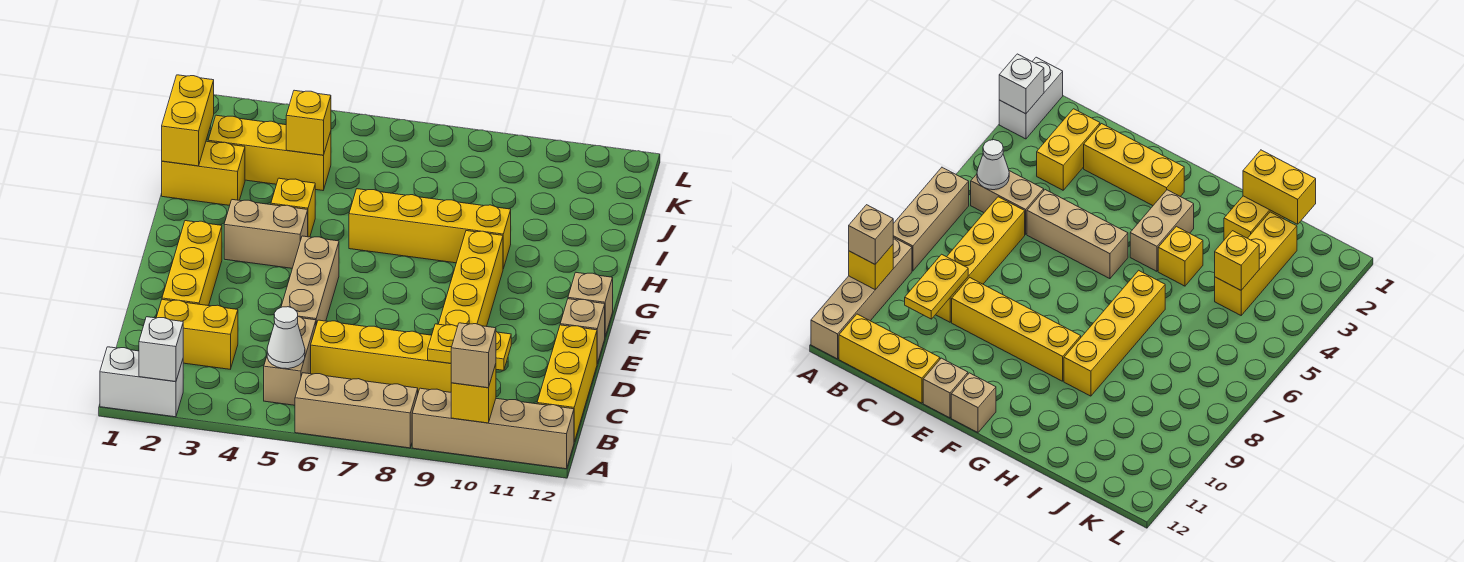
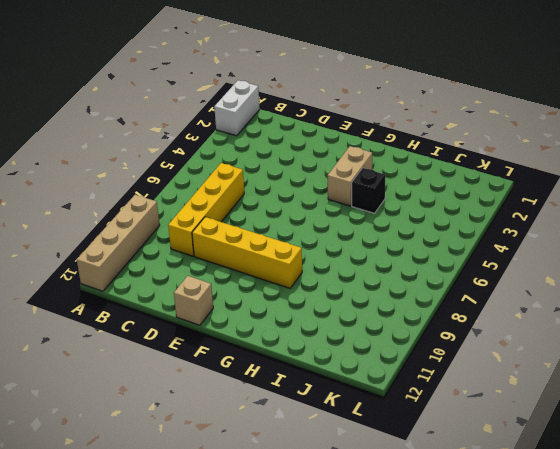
black 1x1 brick [352,168,385,213] -> yellow 1x1 brick [271,178,315,237]
none -> tan 1x3 brick [295,373,418,448]
none -> tan 1x2 brick [264,317,316,405]
none -> yellow 1x3 brick [537,325,597,442]

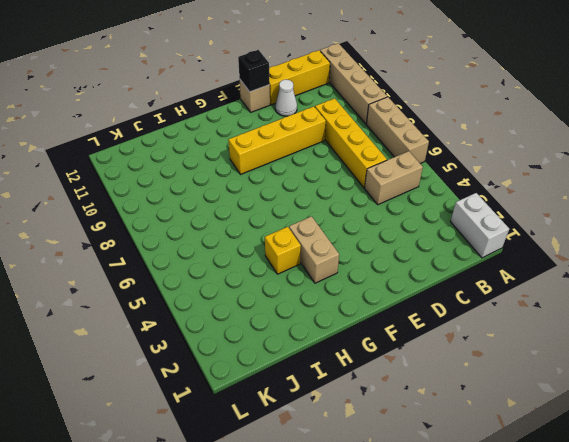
white 1x1 cone [275,80,297,116] -> white 1x1 cone moved to [267,307,305,369]
black 1x1 brick [238,50,270,92] -> none
none -> yellow 1x2 brick [156,299,238,369]
none -> yellow 1x3 brick [162,221,222,306]
none -> tan 1x3 brick [281,236,339,325]

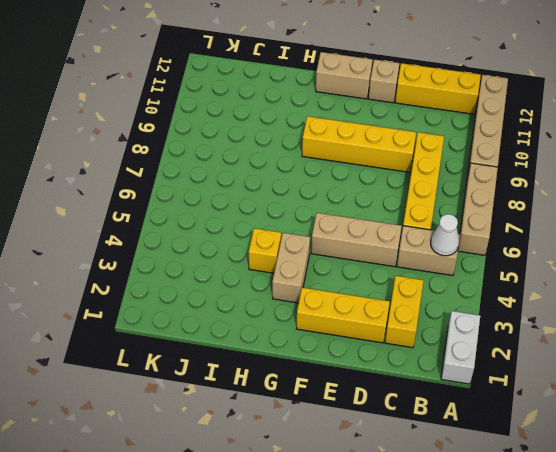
tan 1x2 brick [316,52,373,99] -> tan 1x1 brick [568,273,613,336]
none -> yellow 1x4 brick [349,189,511,269]
none -> yellow 1x2 brick [162,141,245,205]
none -> yellow 1x3 brick [208,115,331,190]

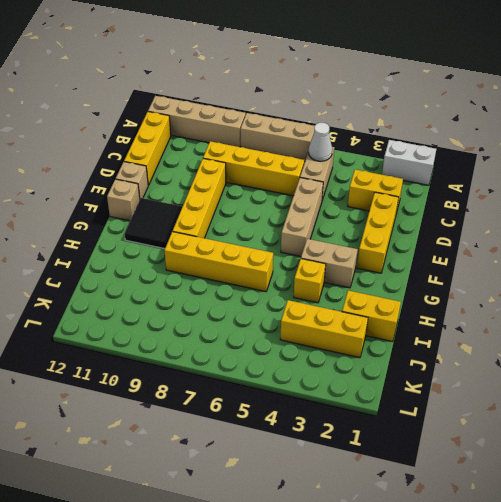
black 2x2 tile [125,198,183,249] -> none
none -> white 1x1 brick [139,317,183,382]
none -> yellow 1x1 brick [451,364,496,423]
none -> yellow 1x2 plate [428,324,511,370]

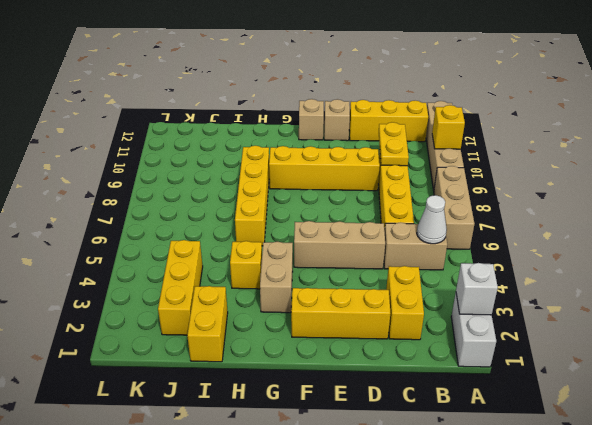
none -> yellow 1x2 brick [162,75,214,166]
none -> yellow 1x1 brick [286,90,331,155]
none -> tan 1x1 brick [451,323,496,388]

